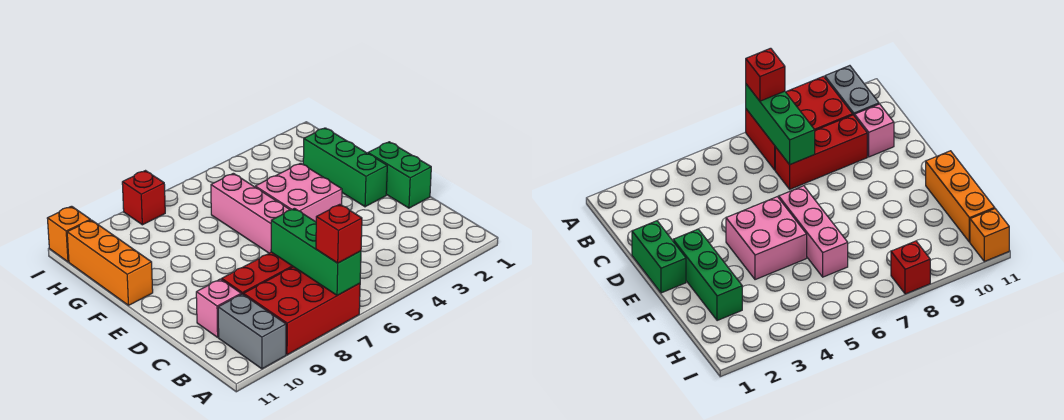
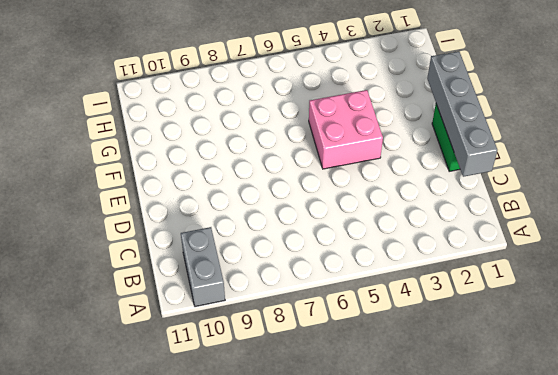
grey 1x4 brick [427,51,497,177] -> none
none -> red 2x3 brick [244,267,360,355]
none -> red 1x3 brick [222,252,293,295]
none -> pink 1x1 brick [196,279,241,337]

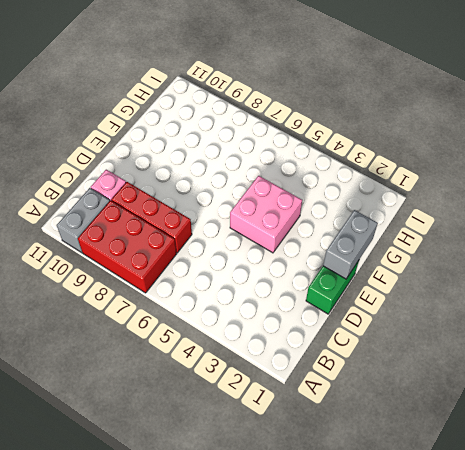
grey 1x2 brick [323,210,378,279] -> none
none -> green 1x3 brick [303,128,387,207]
none -> pink 1x3 brick [211,173,290,253]
none -> orange 1x3 brick [67,220,153,305]

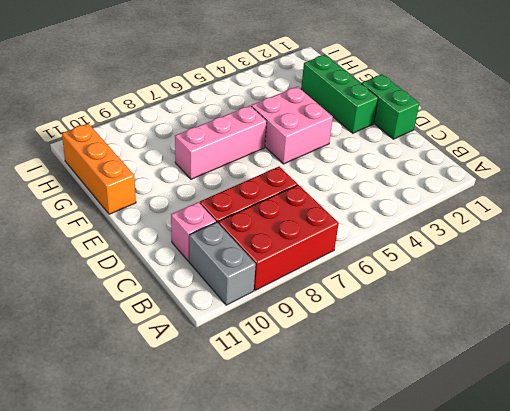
pink 1x3 brick [175,106,267,179] -> pink 1x3 brick turned to [211,173,290,253]
none -> red 1x1 brick [122,171,165,225]
none -> orange 1x1 brick [47,206,90,262]
none -> green 1x3 brick [271,208,361,295]

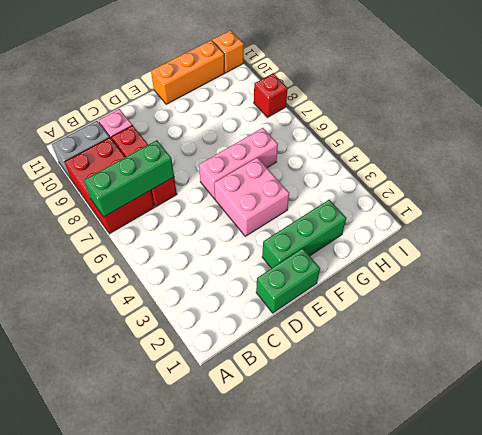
none -> red 1x1 brick [316,204,362,263]

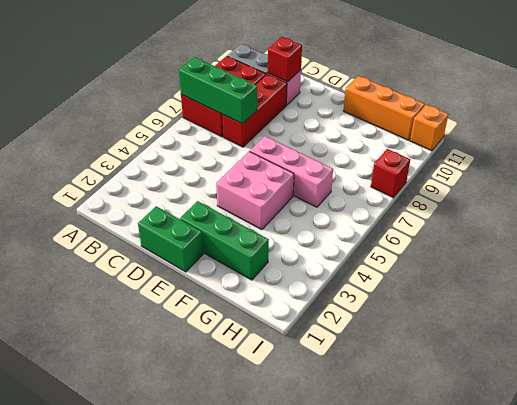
red 1x1 brick [268,37,302,82] -> red 1x1 brick moved to [316,204,362,263]

